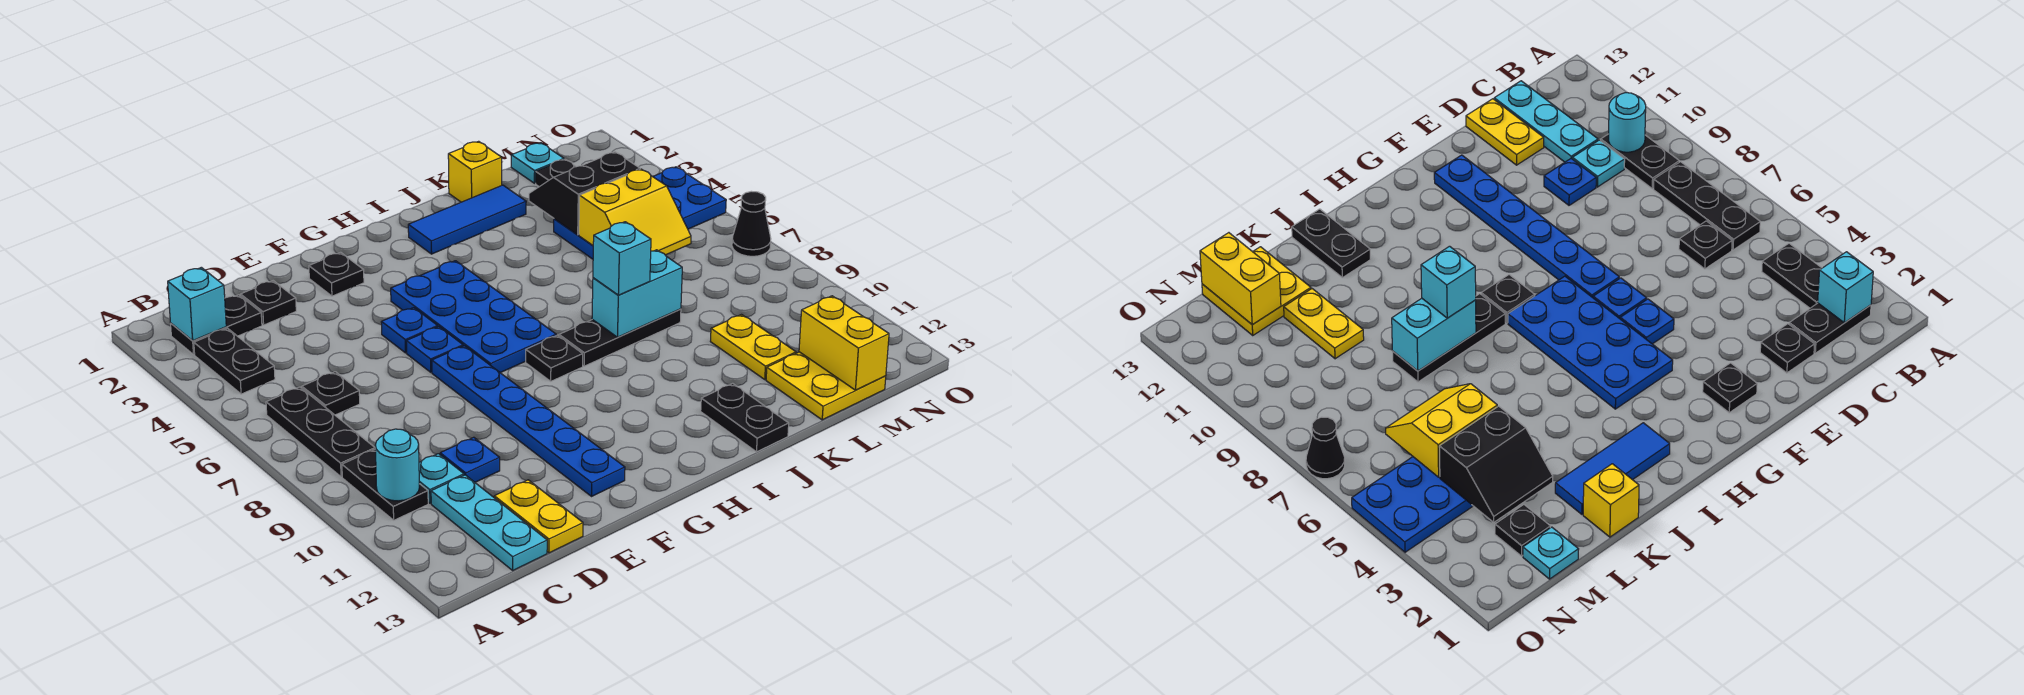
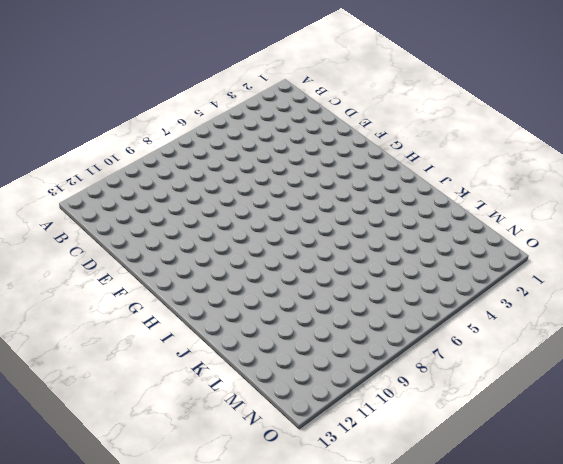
none -> black 1x2 plate [171,295,262,354]
none -> black 1x2 plate [194,328,275,394]
none -> black 1x3 plate [266,387,375,477]
none -> black 1x2 plate [342,450,428,520]

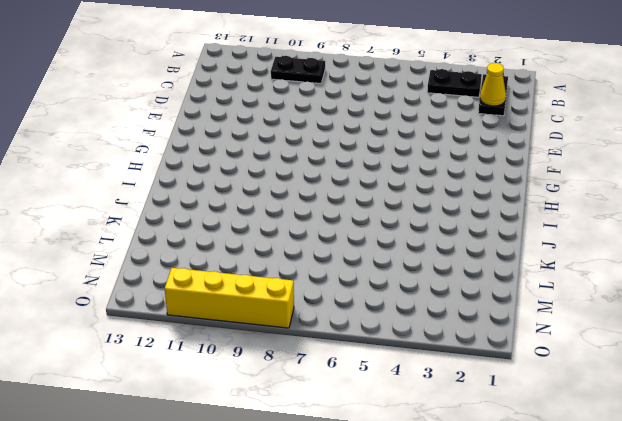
yellow 1x1 cone [480,63,506,106] -> none
yellow 1x4 brick [165,268,294,328] -> none
none -> black 1x3 plate [266,387,375,477]
none -> black 1x1 plate [302,372,360,415]
none -> cyan 1x1 plate [419,454,464,503]
none -> cyan 1x3 plate [431,475,547,570]

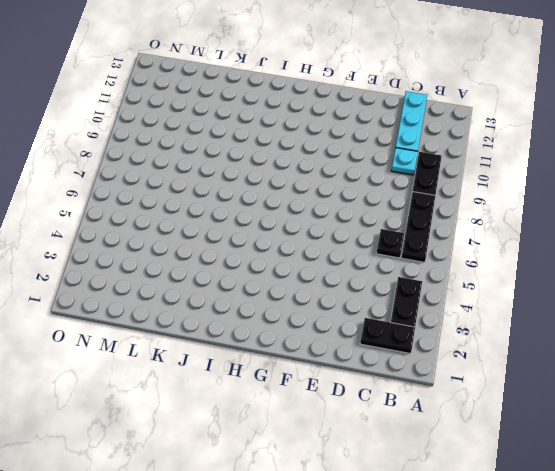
none -> black 1x1 plate [241,281,296,325]
none -> blue 1x1 plate [440,437,500,482]
none -> yellow 1x2 plate [494,480,583,553]
none -> black 1x1 plate [309,252,364,296]

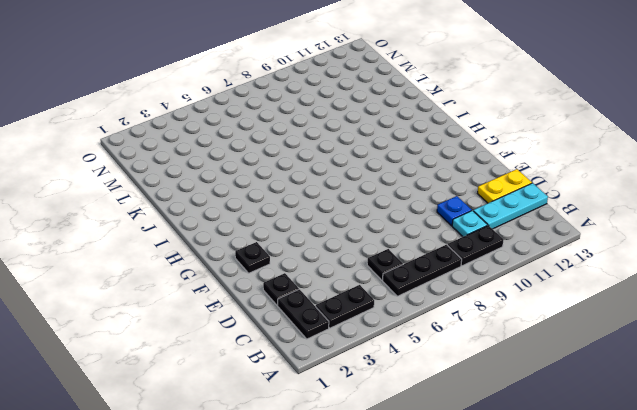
none -> blue 1x1 plate [381,308,438,353]
none -> blue 1x1 plate [406,327,463,372]
none -> blue 1x6 plate [432,346,625,496]
none -> blue 2x4 plate [391,261,556,373]

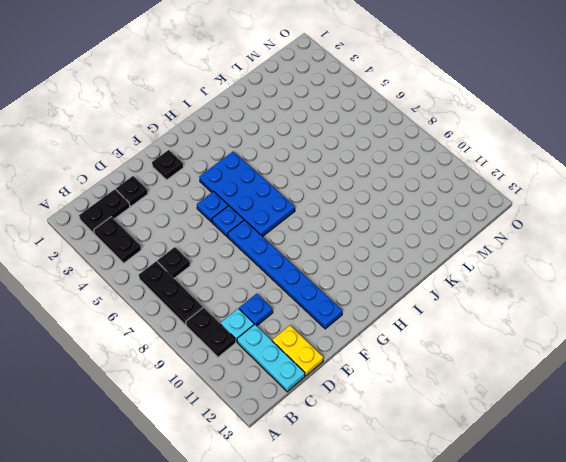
none -> black 1x1 plate [526,335,583,381]
none -> blue 1x3 tile [408,185,526,254]
none -> black 1x3 plate [559,309,681,366]
none -> black 1x2 plate [701,383,789,452]

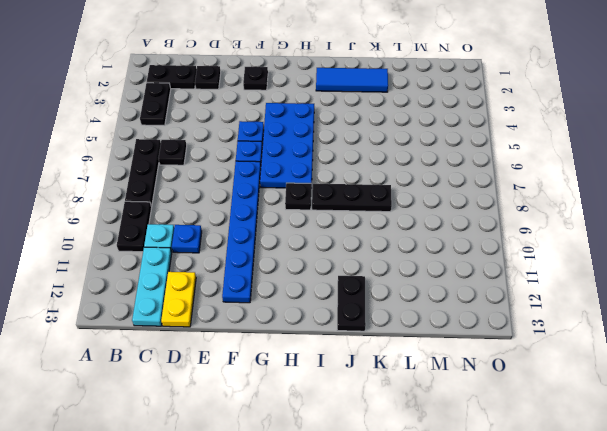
none -> yellow 1x1 brick [448,141,502,202]
none -> blue 2x4 plate [554,167,726,259]
none -> yellow 1x2 plate [710,315,796,379]
none -> yellow 2x2 plate [766,352,886,420]

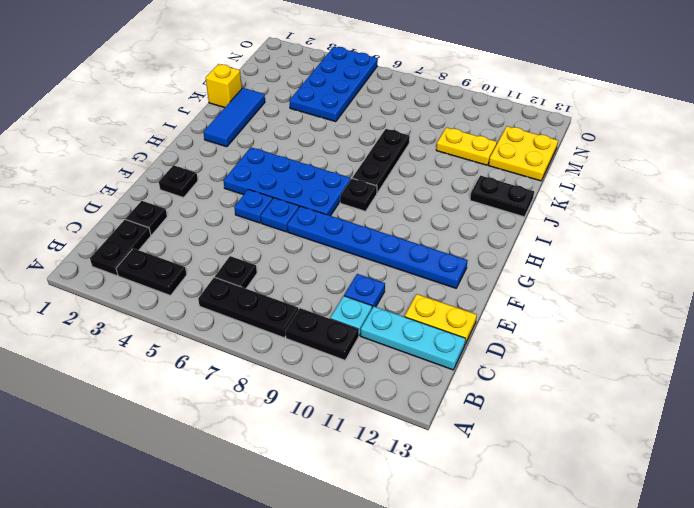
none -> cyan 1x1 plate [511,143,564,183]
none -> black 1x1 plate [536,159,576,187]
none -> black 1x1 cone [732,191,771,256]
none -> cyan 1x1 brick [168,267,226,341]

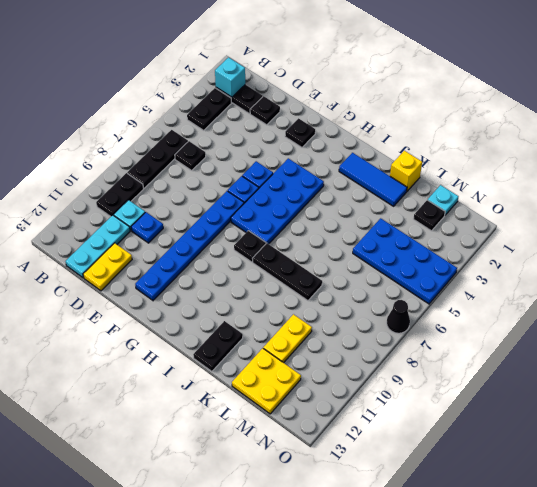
none -> cyan 1x1 round brick [375,429,419,501]
none -> cyan 1x2 brick [592,250,682,337]
none -> black 2x2 slope [529,152,640,235]
none -> yellow 2x2 slope [579,169,691,255]

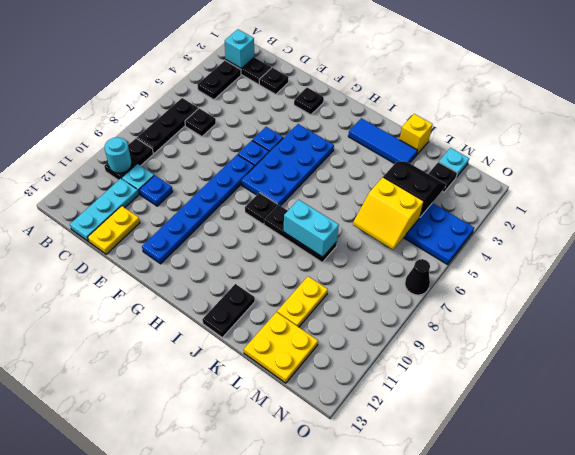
none -> yellow 1x2 brick [799,296,889,390]
none -> cyan 1x1 brick [593,222,651,295]

